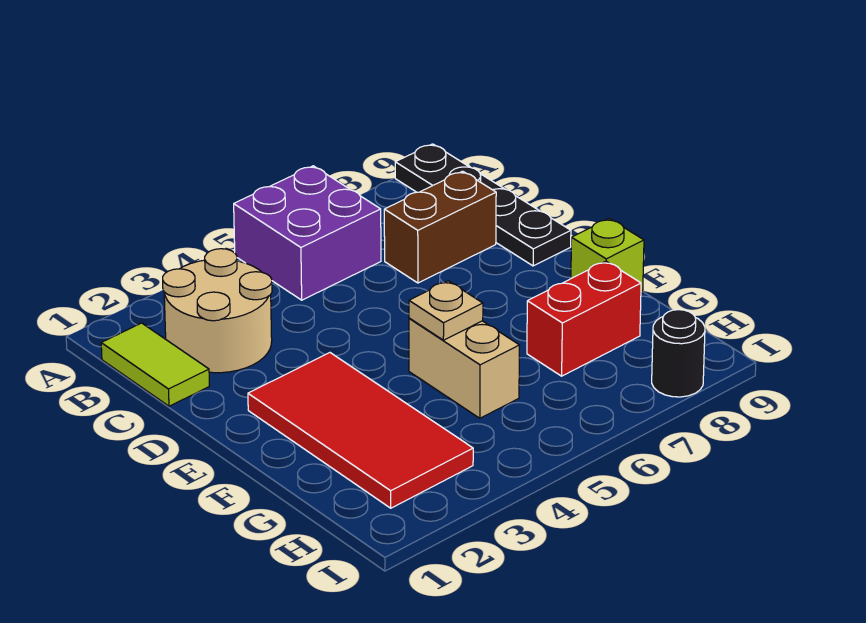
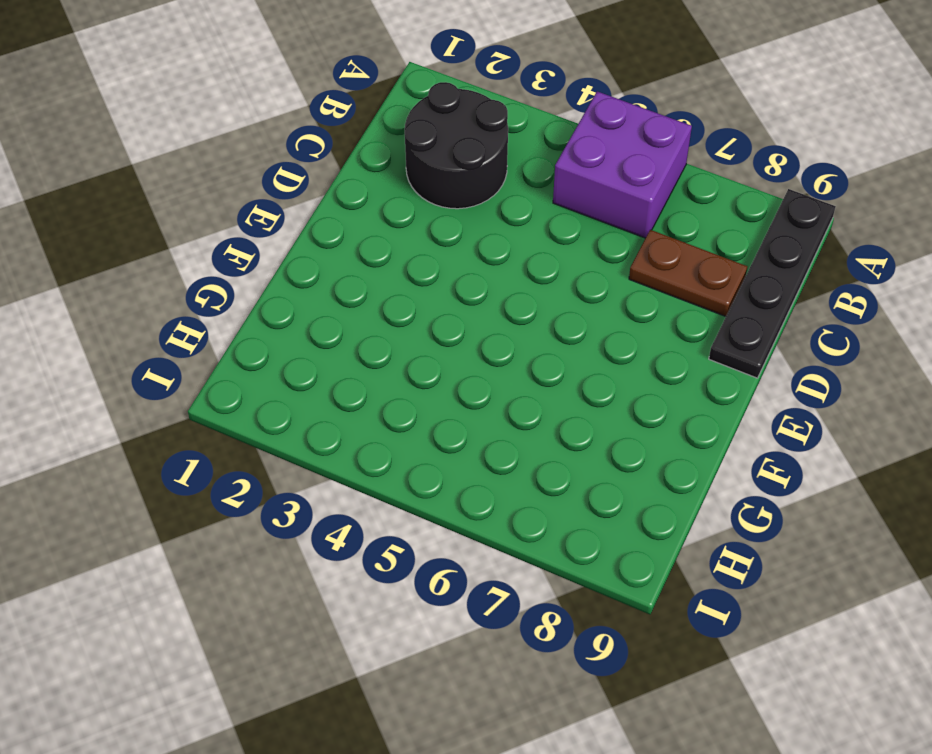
black 2x2 round brick [405,82,508,209] -> tan 2x2 round brick [163,249,272,373]
brown 1x2 plate [629,230,747,316] -> brown 1x2 brick [384,171,496,283]
none -> lime 1x2 tile [101,323,209,406]
none -> red 2x4 tile [248,353,473,508]

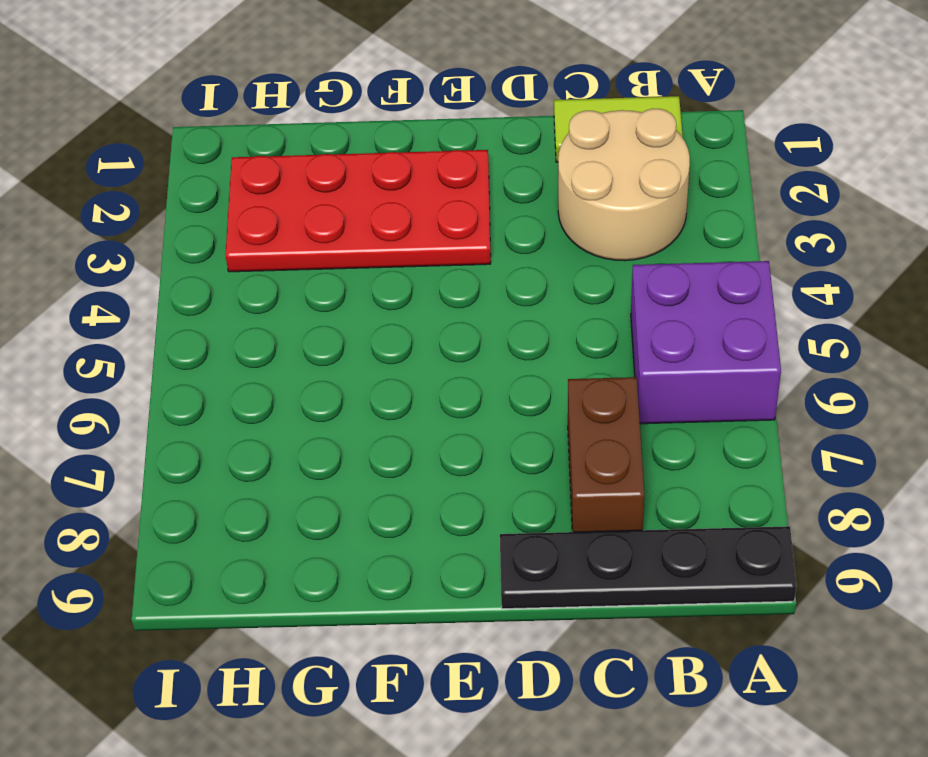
red 2x4 plate [226,150,491,272] -> red 2x4 tile [248,353,473,508]
none -> tan 1x2 brick [409,318,520,418]
none -> lime 1x1 brick [571,219,644,293]

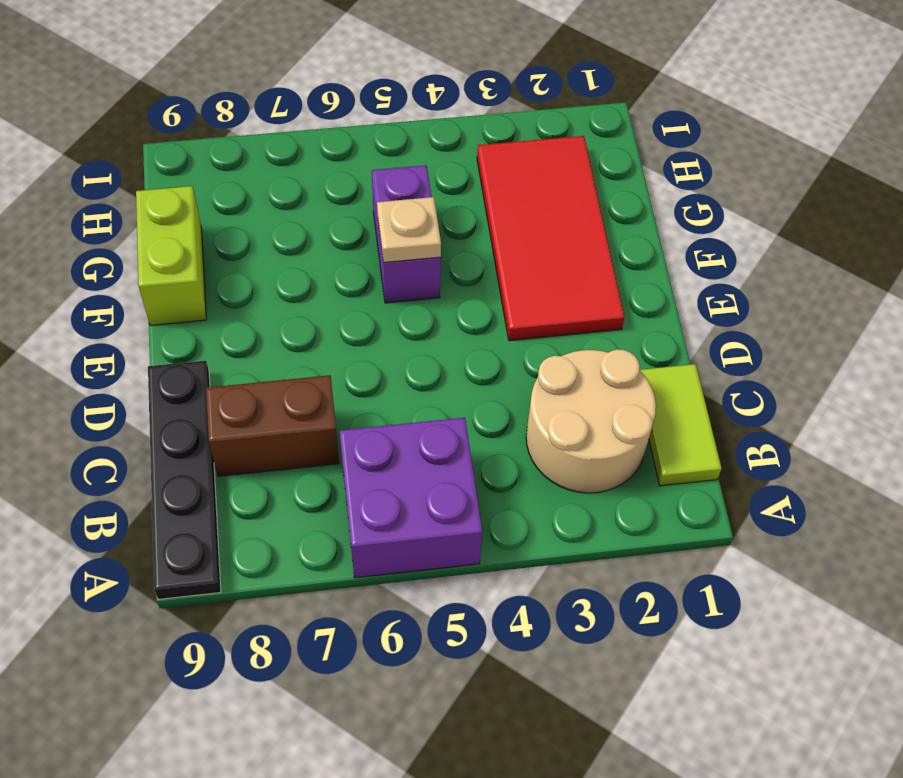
purple 1x2 brick [372,165,441,303] -> tan 1x2 brick [409,318,520,418]
lime 1x2 brick [136,186,206,325] -> lime 1x1 brick [571,219,644,293]
none -> red 1x2 brick [527,261,641,376]
none -> black 1x1 round brick [652,310,705,397]

